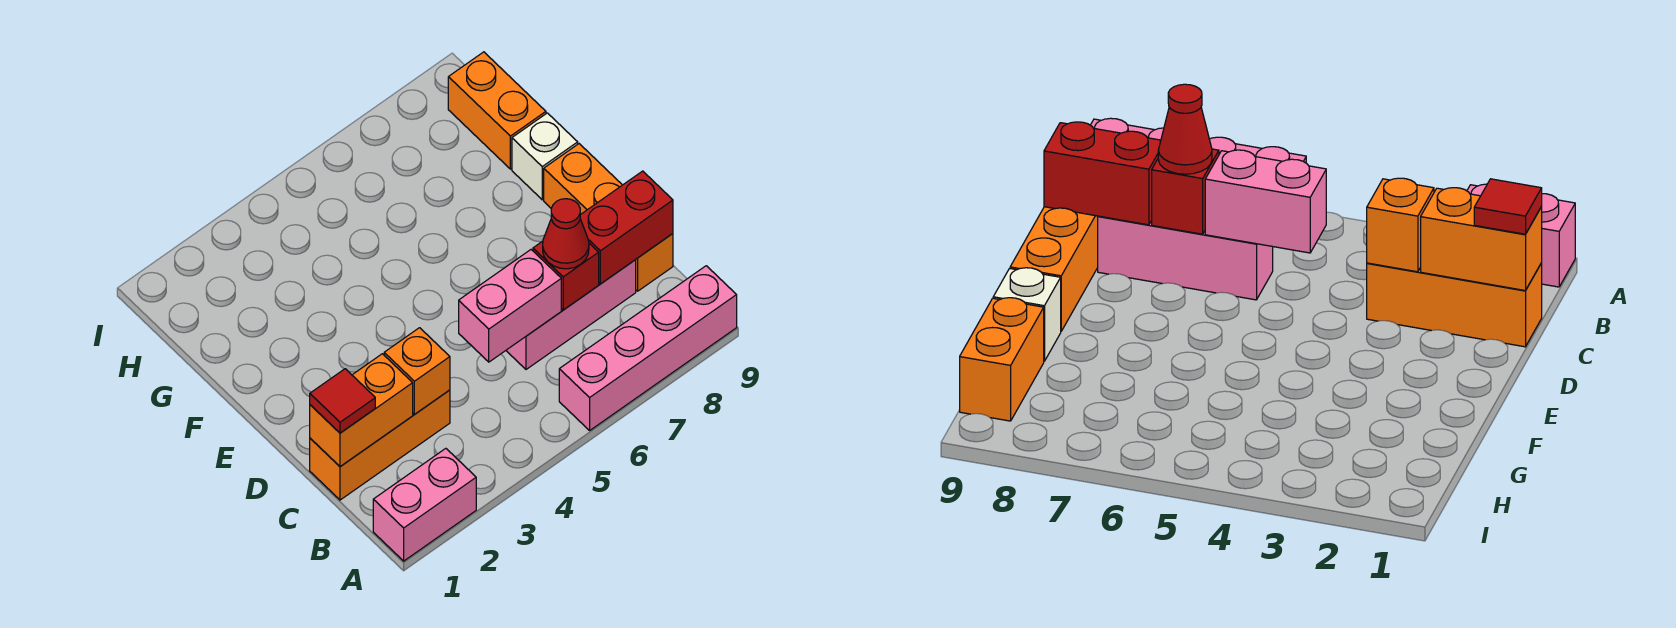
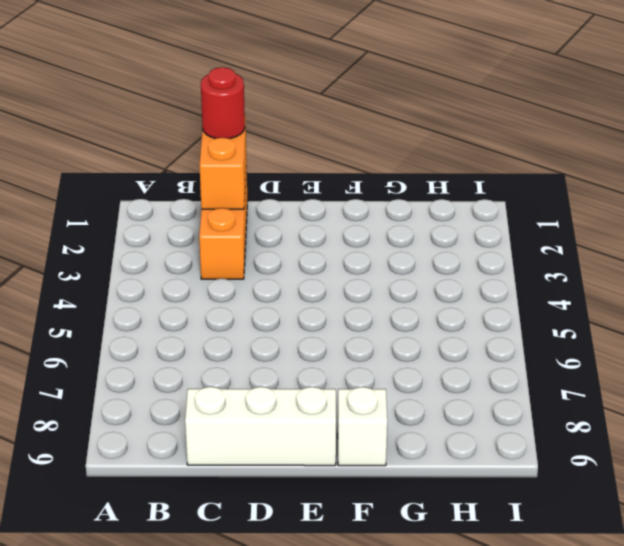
red 1x1 round brick [201,67,245,139] -> red 1x1 tile [310,369,375,433]
white 1x3 brick [185,387,336,466] -> orange 1x3 brick [544,144,673,291]
none -> pink 1x2 brick [373,449,476,561]
none -> pink 1x4 brick [559,266,737,430]
none -> pink 1x3 brick [506,260,636,369]

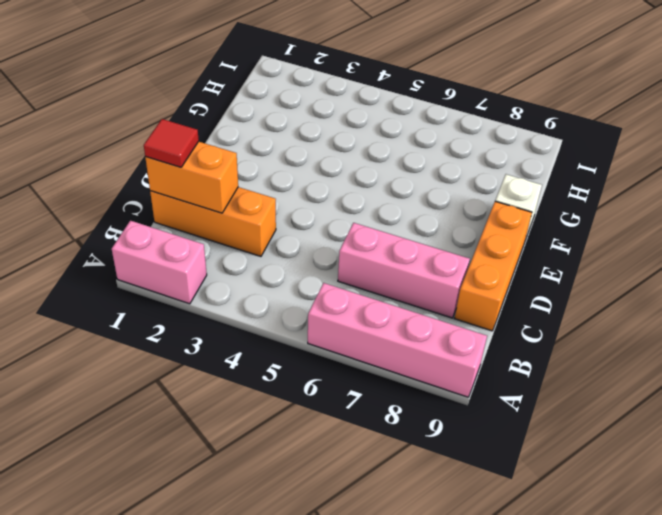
none -> orange 1x2 brick [448,52,546,169]
none -> orange 1x1 brick [384,328,450,414]
none -> pink 1x2 brick [459,250,561,362]

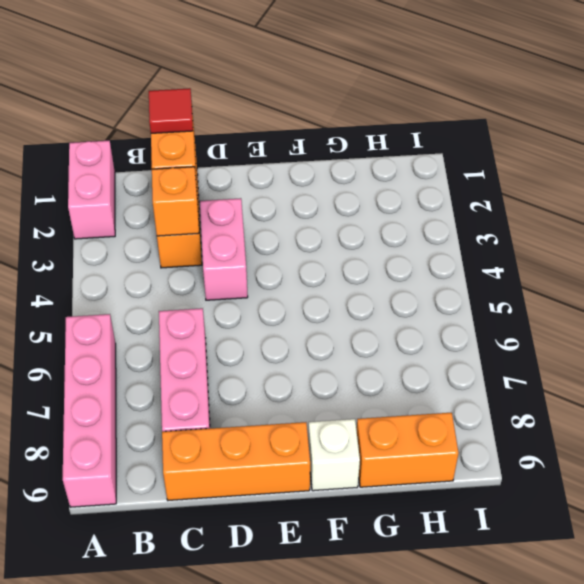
pink 1x2 brick [200,198,248,300] -> pink 1x2 brick moved to [459,250,561,362]
none -> red 1x1 brick [533,241,599,310]
none -> red 1x2 brick [580,171,673,284]
none -> red 1x1 cone [543,199,589,269]

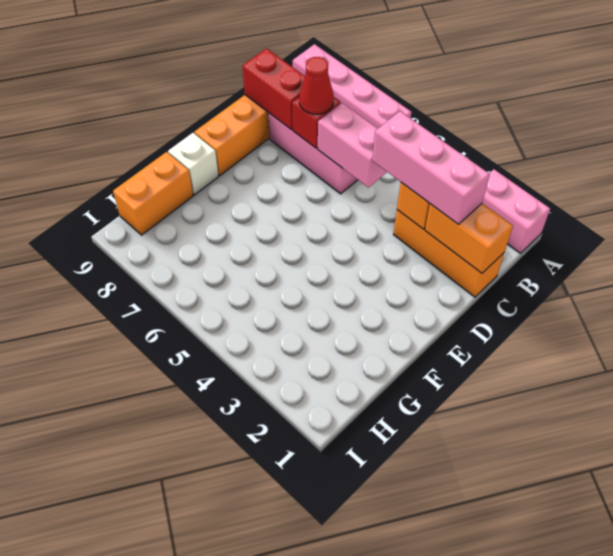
pink 1x3 brick [372,111,490,224] -> none
none -> red 1x1 tile [310,369,375,433]

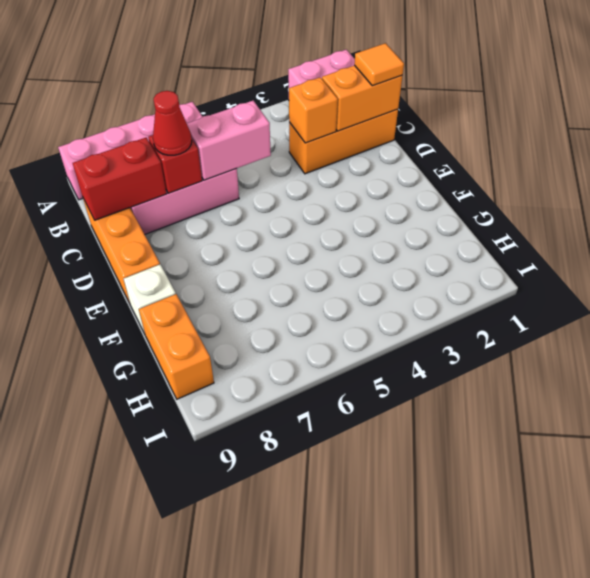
orange 1x1 tile [354,43,404,86] -> red 1x1 tile [310,369,375,433]

